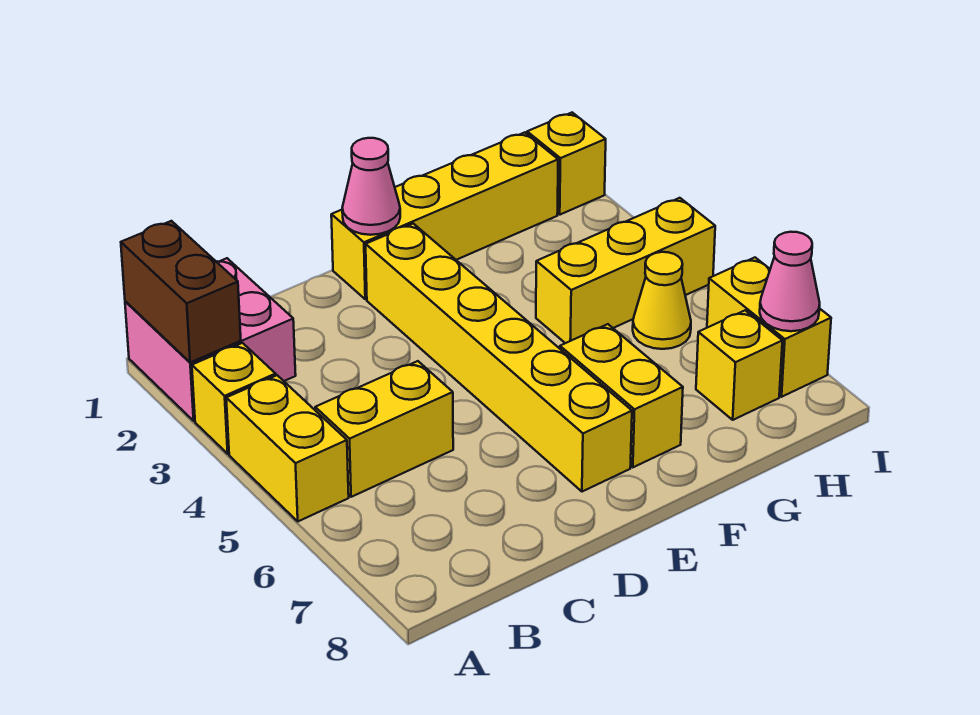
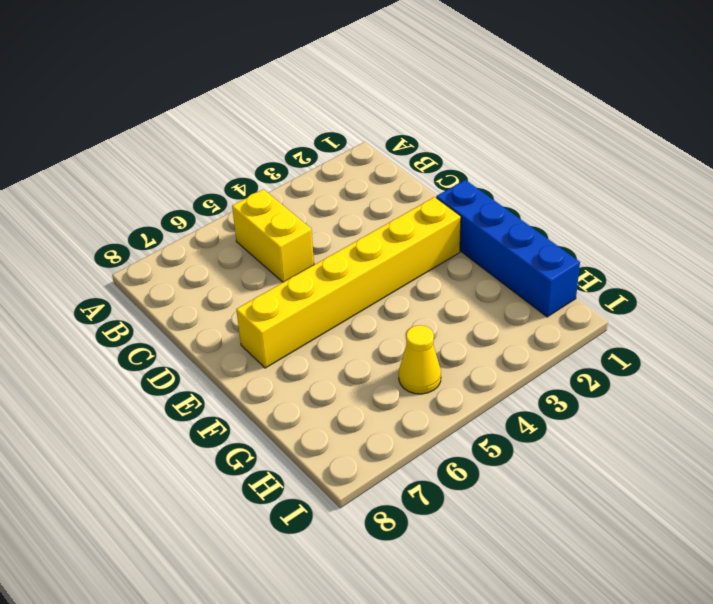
blue 1x4 brick [436,180,580,317] -> yellow 1x4 brick [331,132,558,299]
none -> pink 2x2 brick [125,258,296,421]
none -> yellow 1x1 brick [192,343,276,454]
none -> yellow 1x2 brick [226,375,349,521]

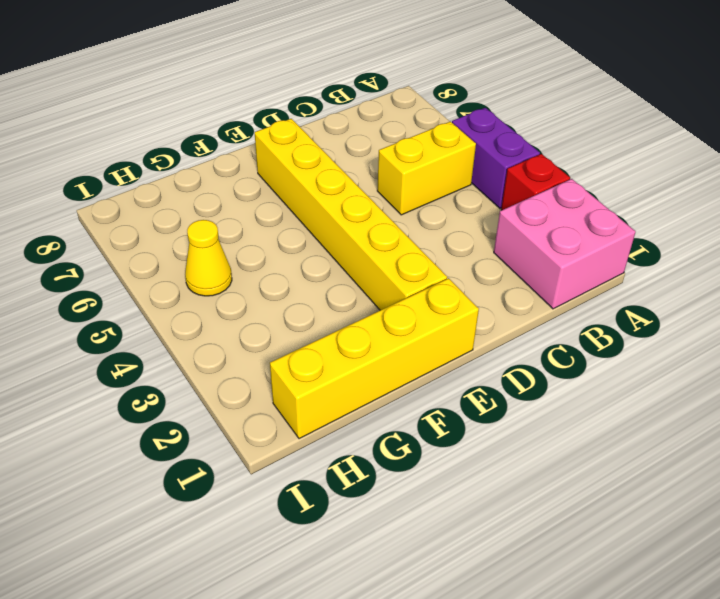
red 1x1 brick [501,154,570,210] -> yellow 1x1 brick [192,343,276,454]
purple 1x2 brick [452,108,540,208] -> yellow 1x2 brick [226,375,349,521]
none -> yellow 1x2 brick [560,324,683,467]
none -> yellow 1x3 brick [536,198,715,343]
none -> yellow 1x1 brick [696,310,782,420]

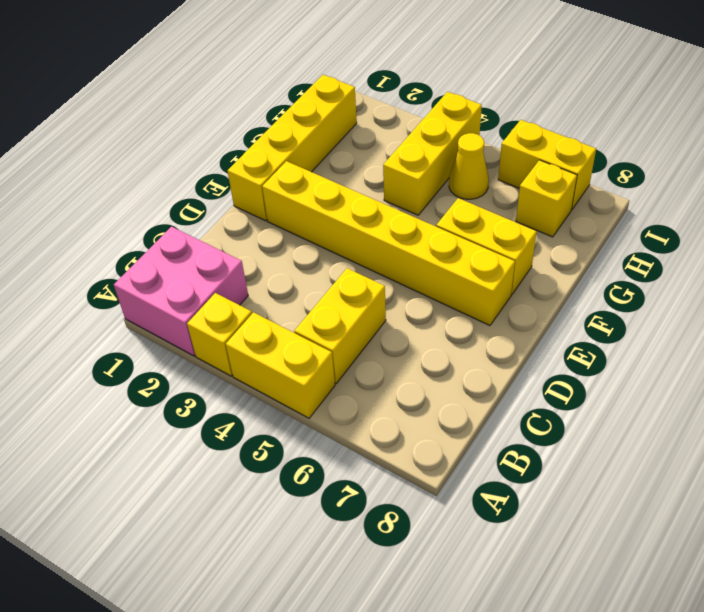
none -> yellow 1x1 brick [527,113,606,215]
none -> brown 1x2 brick [121,221,241,363]
none -> pink 1x1 cone [342,138,400,235]

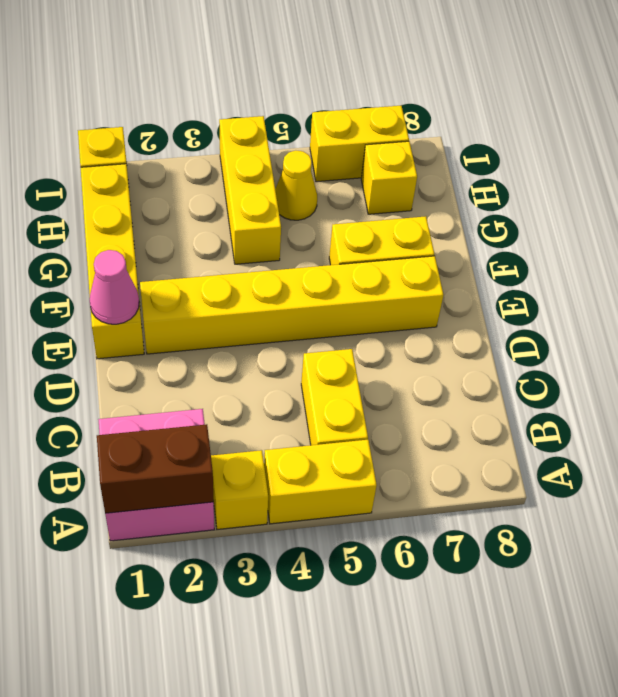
none -> pink 1x1 cone [760,232,820,331]

